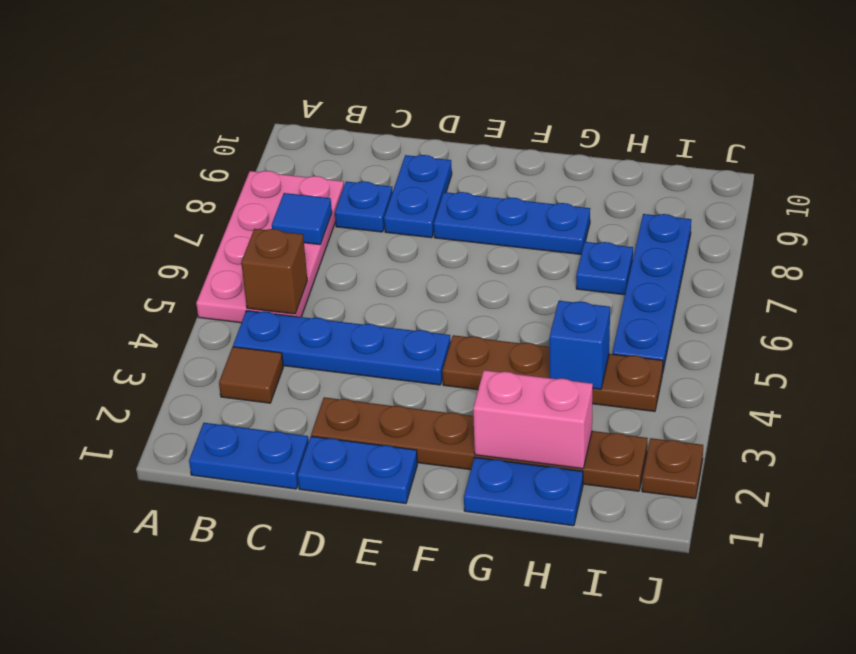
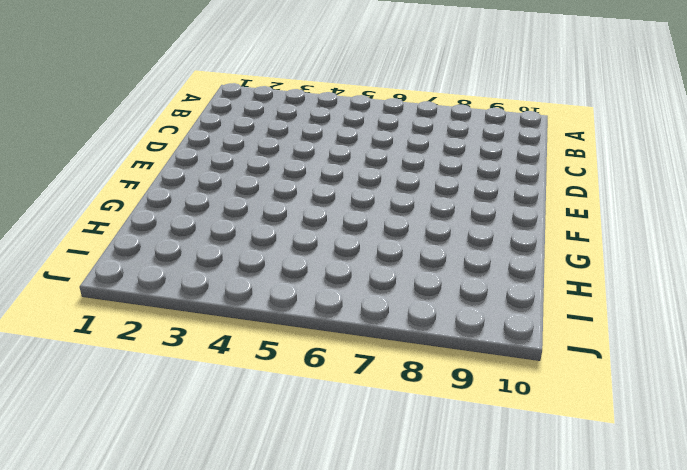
none -> pink 2x4 plate [196,171,344,323]
none -> blue 1x2 plate [189,423,308,489]
none -> brown 1x1 tile [219,347,283,403]

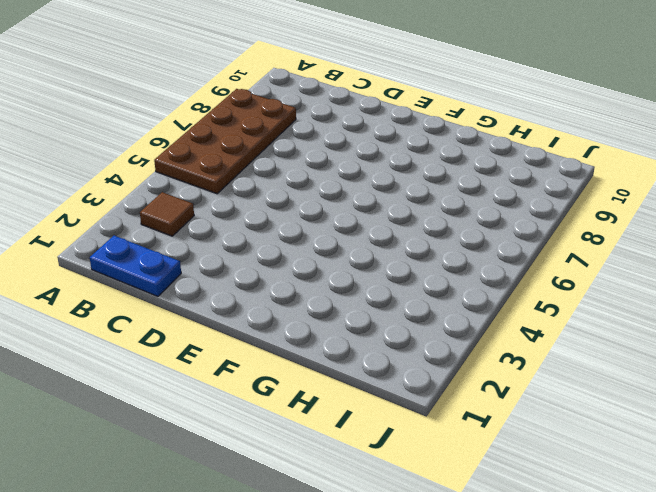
brown 2x4 plate [154,89,296,194] -> pink 2x4 plate [196,171,344,323]
none -> blue 1x4 plate [233,311,451,385]
none -> blue 1x1 plate [335,181,393,232]
none -> blue 1x2 plate [298,436,417,504]

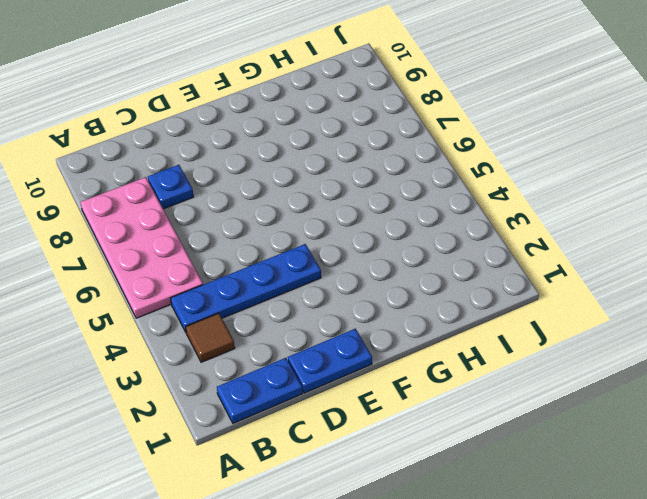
none -> brown 1x6 plate [311,397,648,491]
none -> blue 1x2 plate [384,155,452,238]
none -> blue 1x3 plate [434,192,590,254]

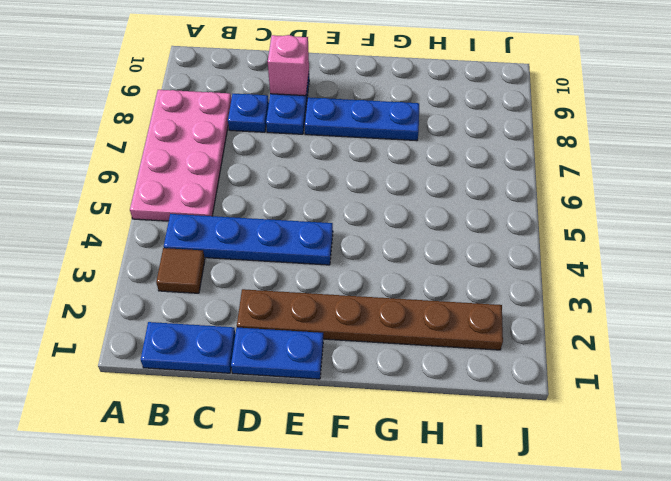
pink 1x1 brick [268,35,309,96] -> none
none -> brown 1x4 plate [443,335,663,411]
none -> blue 1x2 plate [464,457,583,526]
none -> blue 1x1 plate [576,242,633,295]

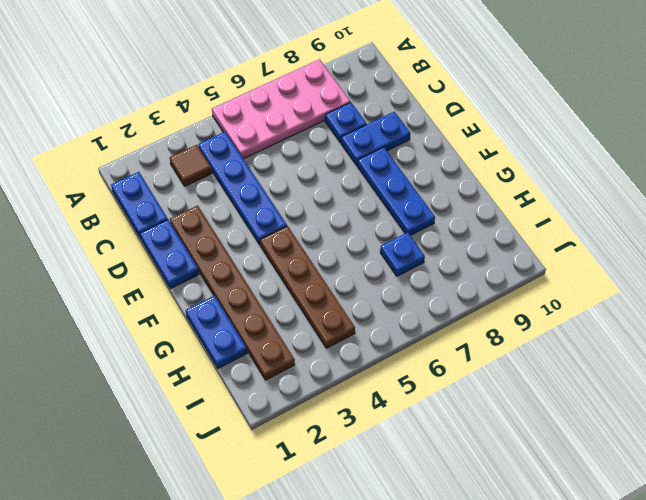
none -> blue 1x4 plate [612,214,691,370]
none -> brown 1x1 plate [642,438,703,499]
none -> brown 1x1 brick [241,229,307,314]

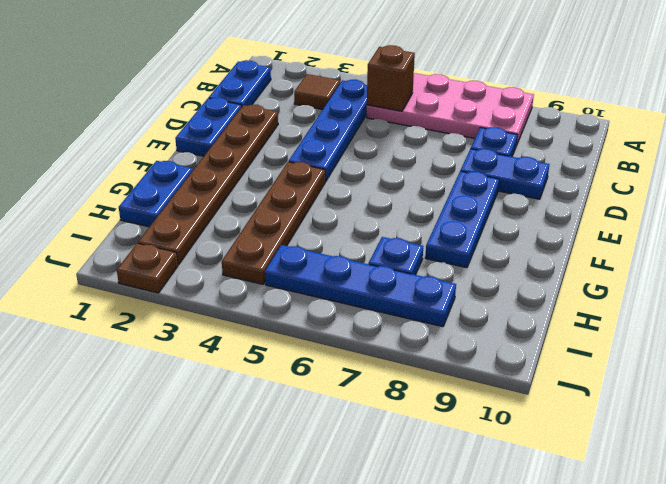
none -> blue 1x1 tile [272,193,332,245]
none -> pink 1x2 brick [473,370,593,469]
none -> blue 1x1 brick [549,301,610,389]

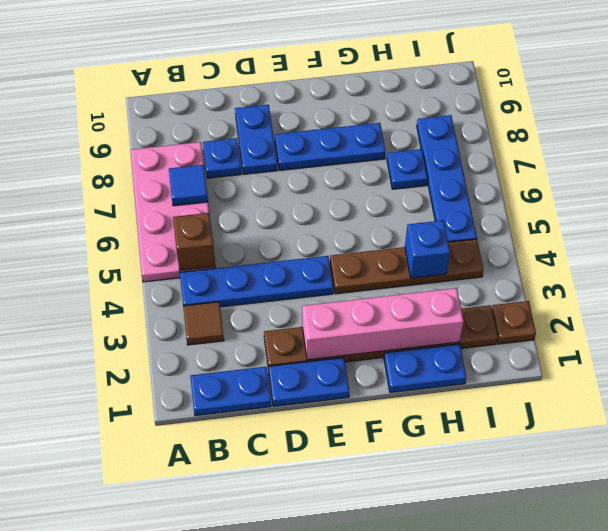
pink 1x4 brick [302,288,464,360] -> pink 1x2 brick [473,370,593,469]

